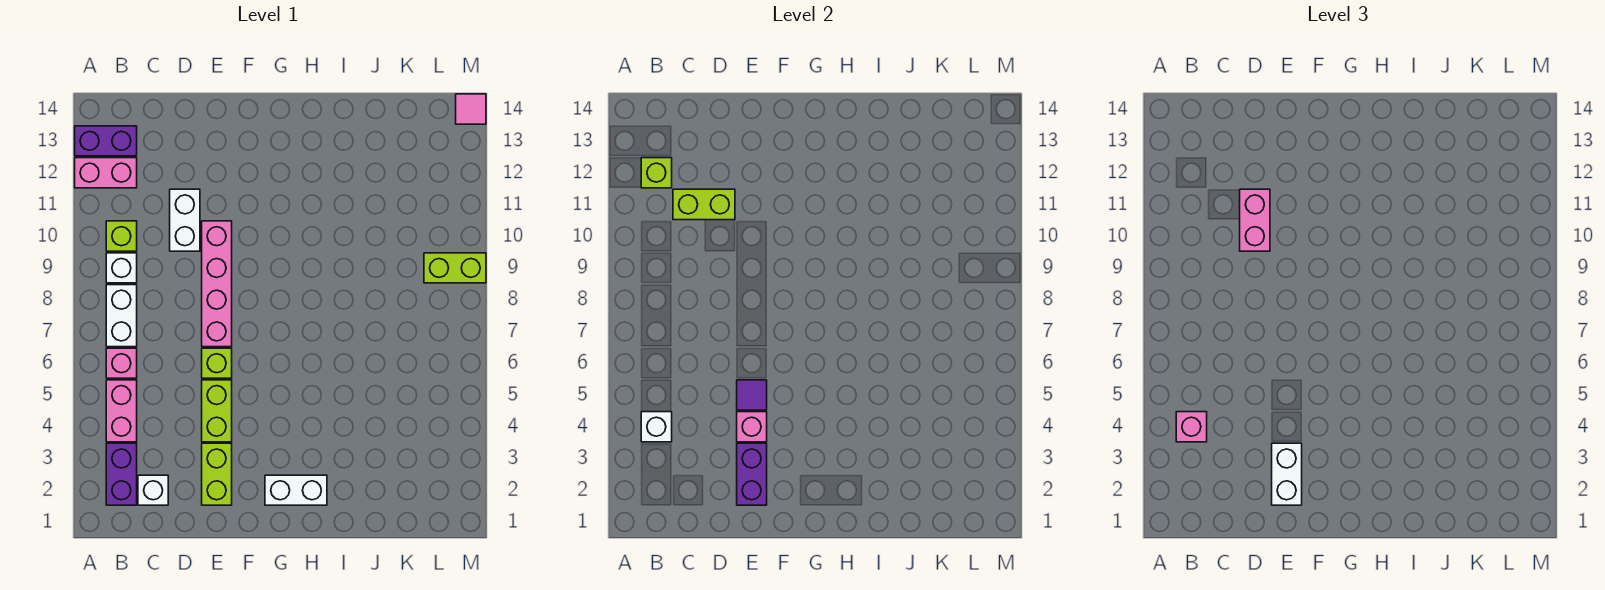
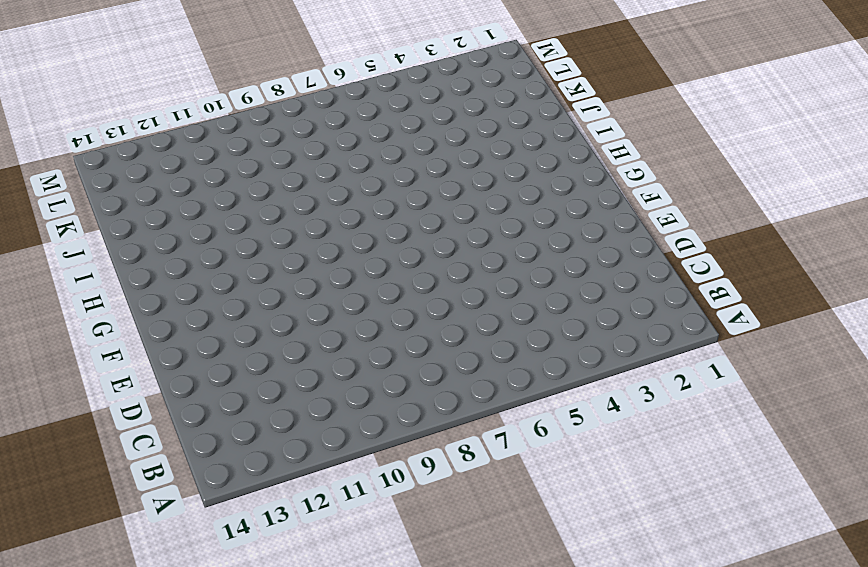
none -> pink 1x2 brick [75,158,137,188]
none -> purple 1x2 brick [75,126,137,156]
none -> purple 1x2 brick [106,443,137,505]

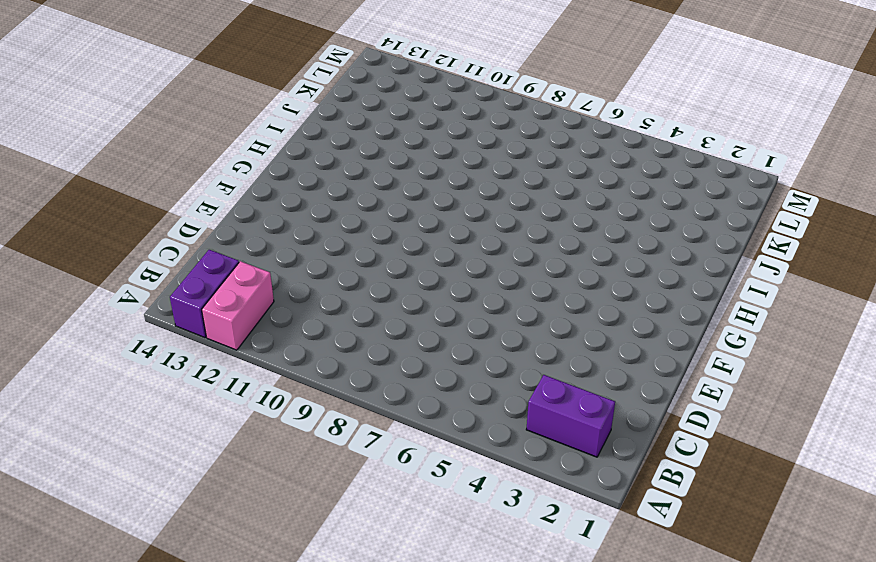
none -> pink 1x2 brick [106,380,137,442]
none -> pink 1x1 brick [106,348,137,378]
none -> white 1x2 brick [106,285,137,347]

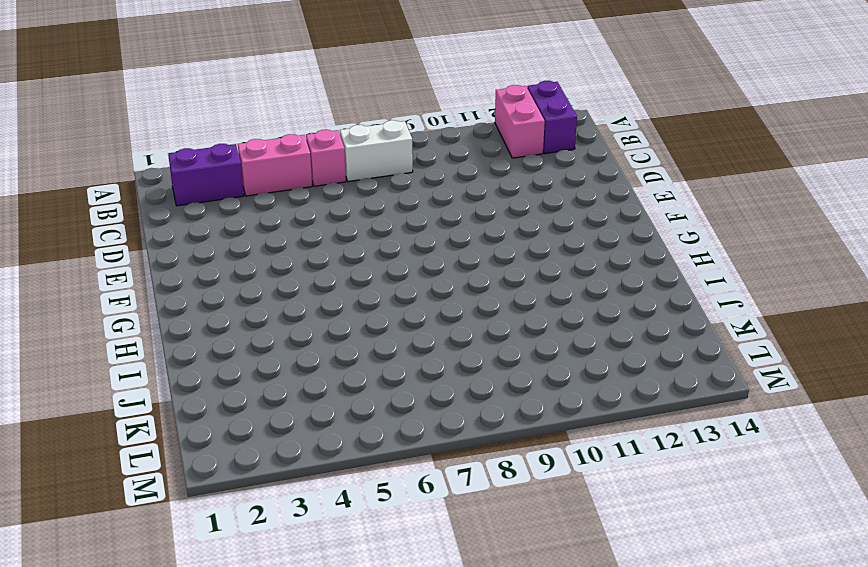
none -> white 1x1 brick [106,253,137,283]
none -> lime 1x1 brick [106,221,137,251]
none -> white 1x1 brick [138,475,168,505]

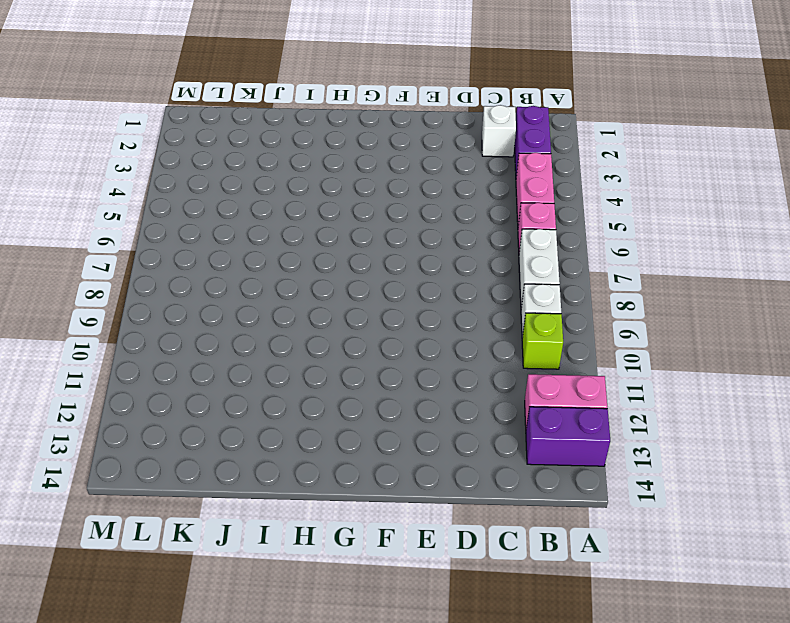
none -> white 1x2 brick [170,189,200,251]
none -> lime 1x2 brick [202,443,232,505]
none -> lime 1x2 brick [202,380,232,442]

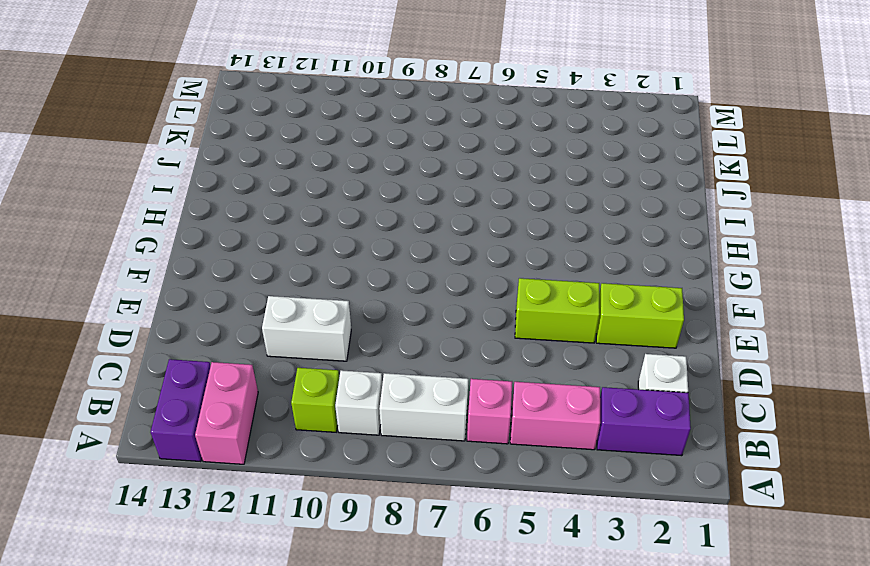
none -> lime 1x1 brick [202,348,232,378]
none -> pink 1x4 brick [202,221,232,347]
none -> white 1x2 brick [265,475,327,505]

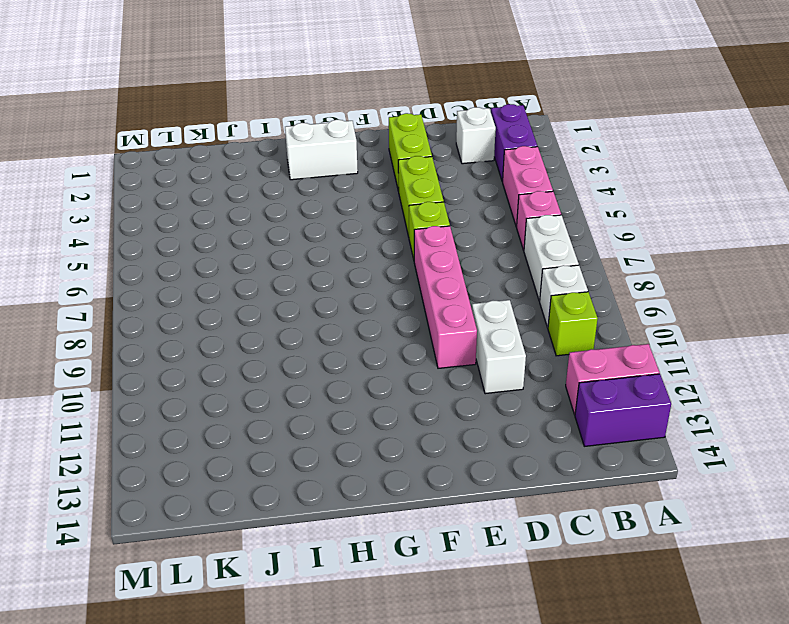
none -> lime 1x2 brick [424,253,486,283]
none -> pink 1x1 tile [456,94,486,124]
none -> white 1x1 brick [641,412,672,442]

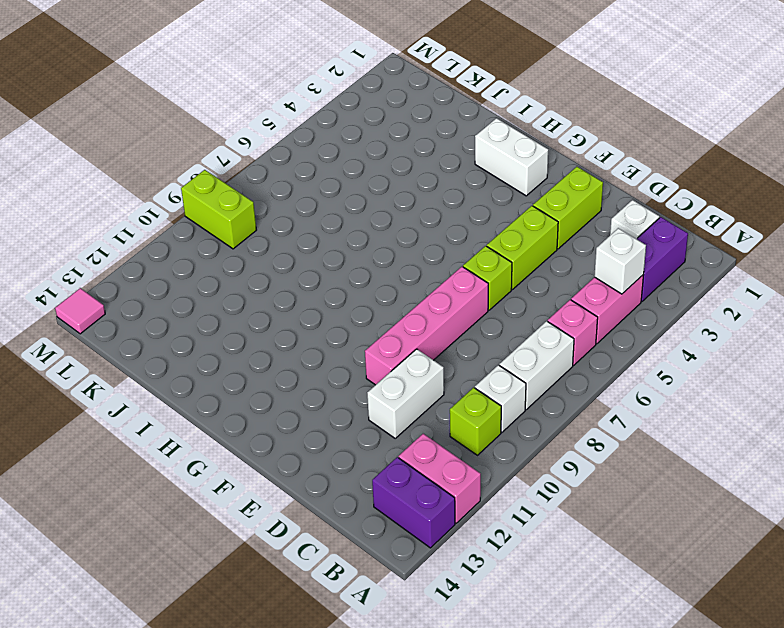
none -> lime 1x1 brick [641,158,672,188]
none -> lime 1x2 brick [673,189,735,220]
none -> purple 1x2 brick [737,443,767,505]

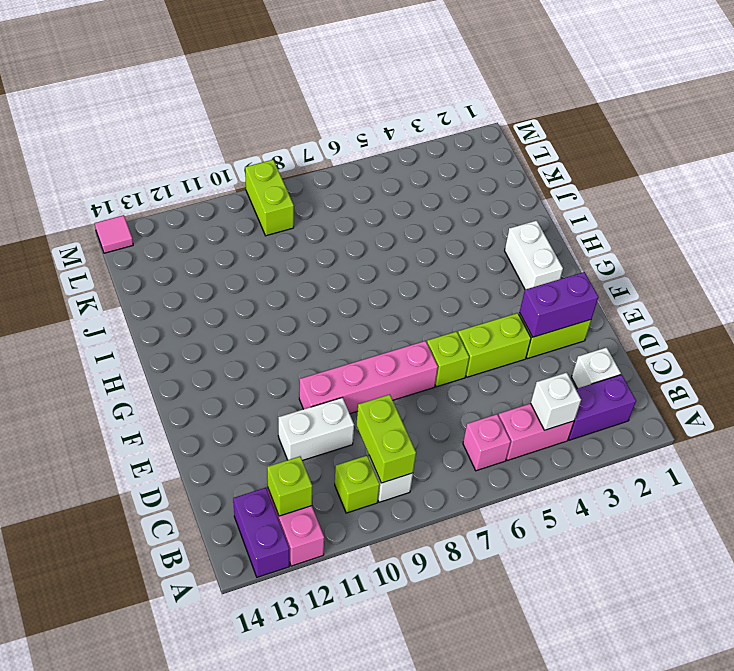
lime 1x2 brick [356,395,416,483] -> lime 1x2 brick moved to [673,189,735,220]
none -> white 1x2 brick [106,285,137,347]
none -> pink 1x1 brick [737,412,767,442]
none -> purple 1x1 tile [737,380,767,410]

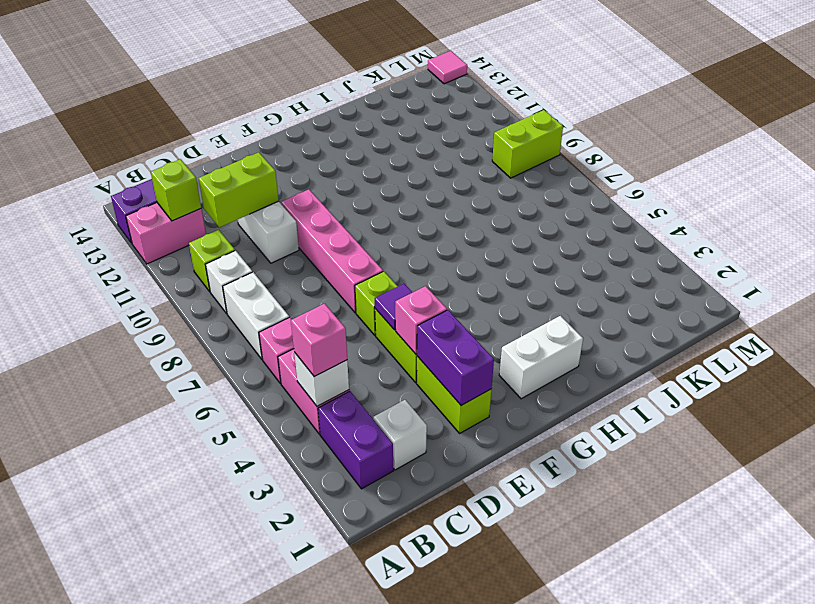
none -> pink 1x2 brick [1240,189,1270,251]
none -> white 1x2 brick [1272,443,1302,505]

